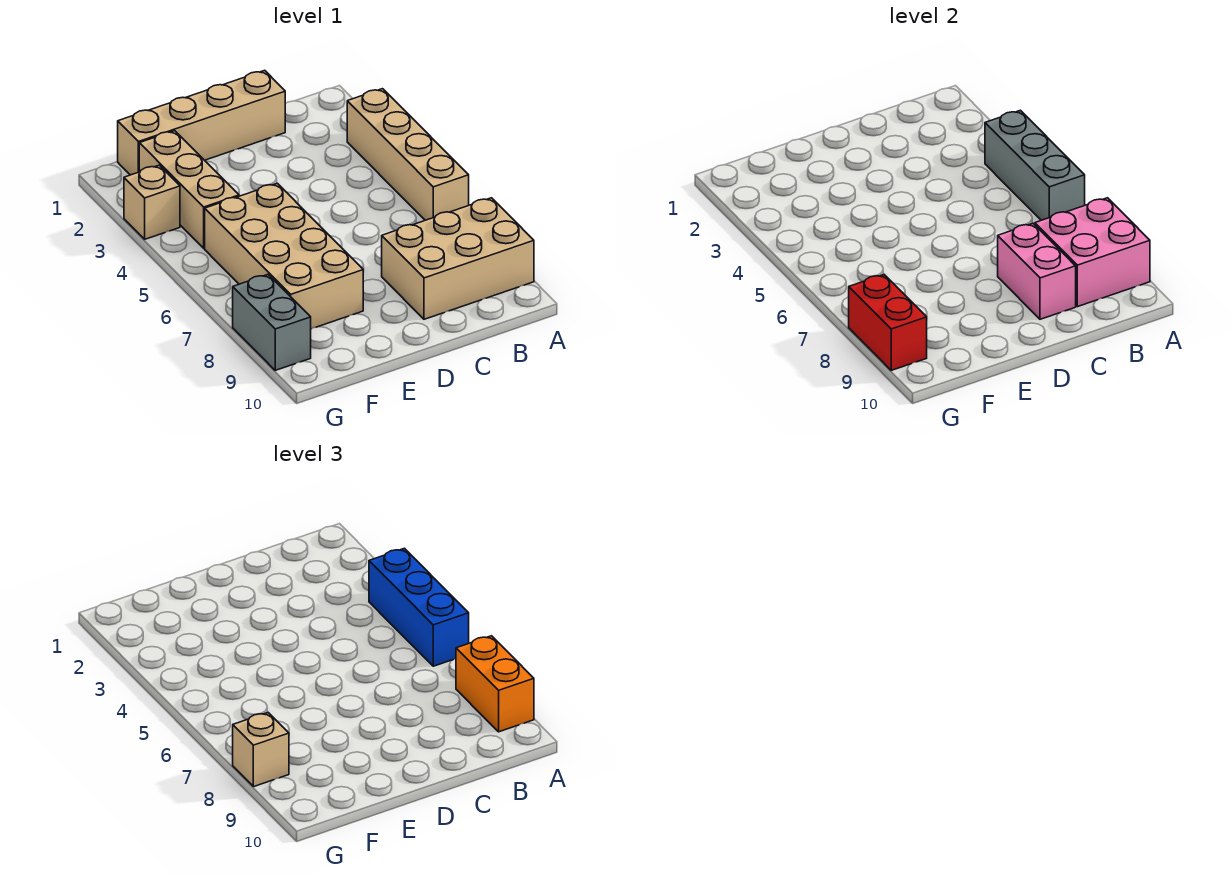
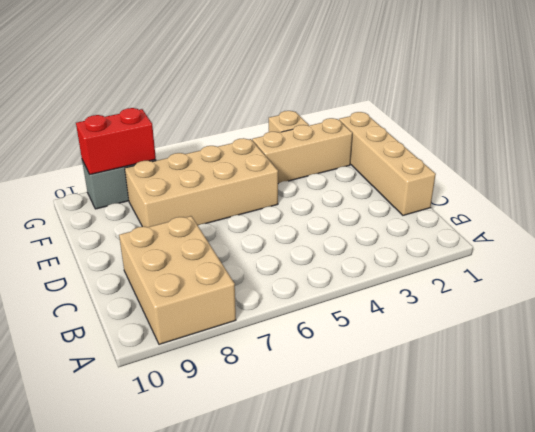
none -> tan 1x4 brick [347,89,469,220]
none -> grey 1x3 brick [985,110,1085,220]
none -> pink 2x2 brick [1035,198,1150,307]

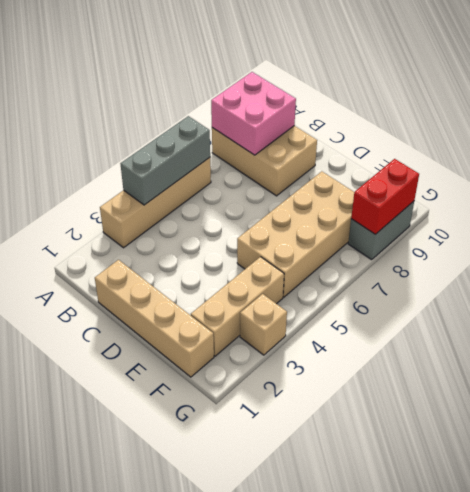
none -> pink 1x2 brick [998,223,1076,319]
none -> blue 1x3 brick [369,548,469,666]
none -> orange 1x2 brick [456,636,534,732]

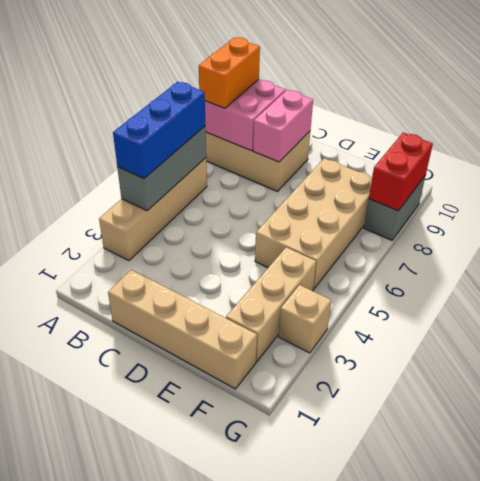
none -> tan 1x1 brick [233,712,289,787]

